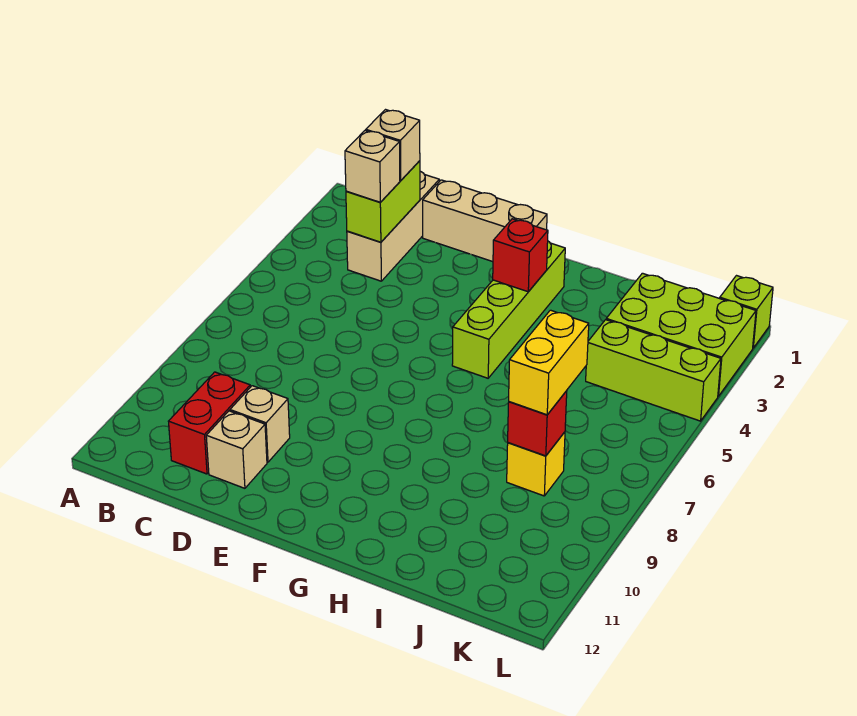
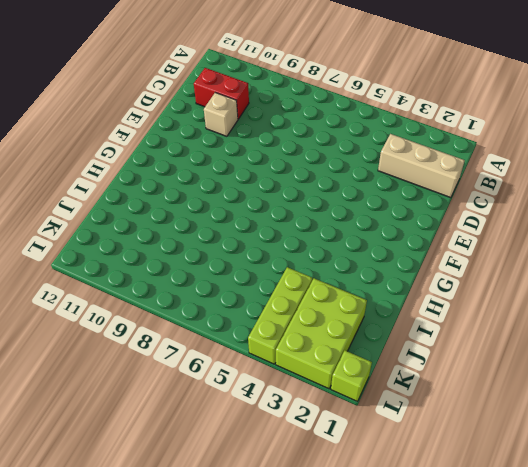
none -> tan 1x3 brick [423,180,547,262]
none -> tan 1x1 brick [206,411,267,488]
none -> lime 1x4 brick [452,241,565,378]

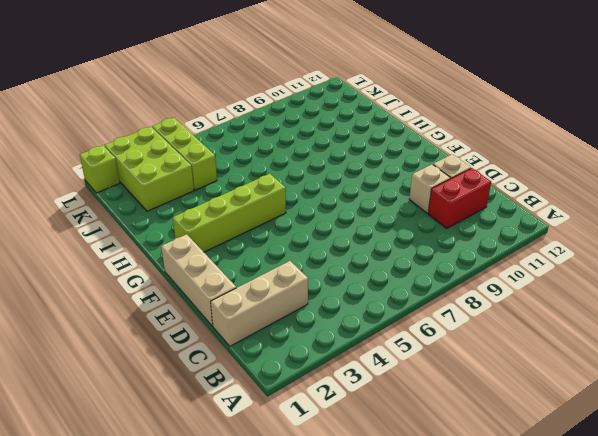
none -> yellow 1x1 brick [507,432,565,496]
none -> lime 1x2 brick [346,161,420,242]
none -> red 1x1 brick [493,219,548,292]

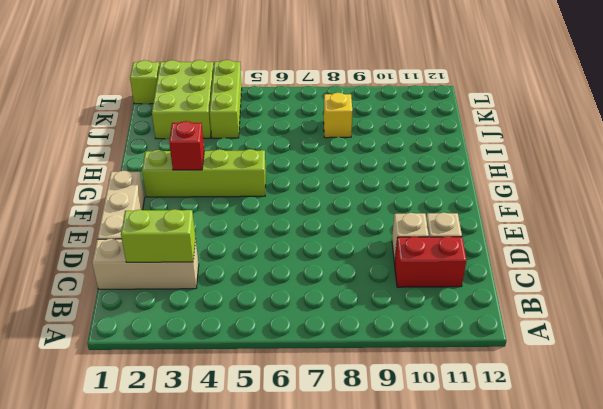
none -> red 1x1 brick [508,391,567,456]
none -> tan 1x1 brick [366,110,420,180]
none -> tan 1x1 brick [345,131,400,202]

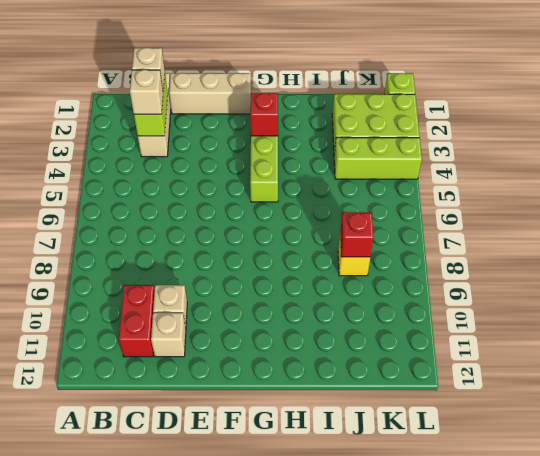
none -> yellow 1x2 brick [509,310,589,415]

